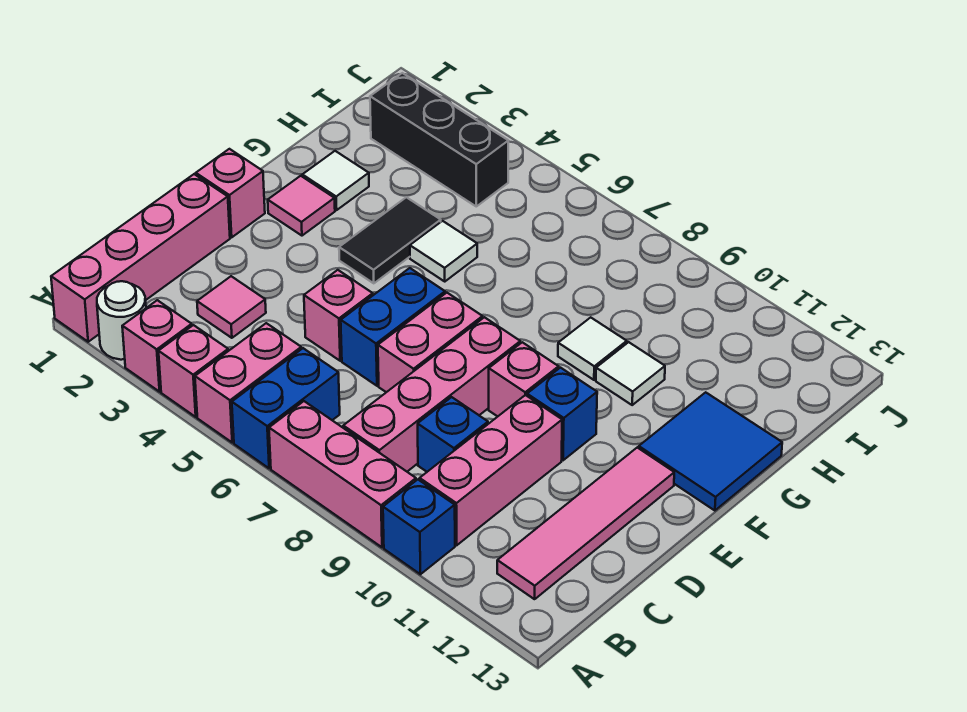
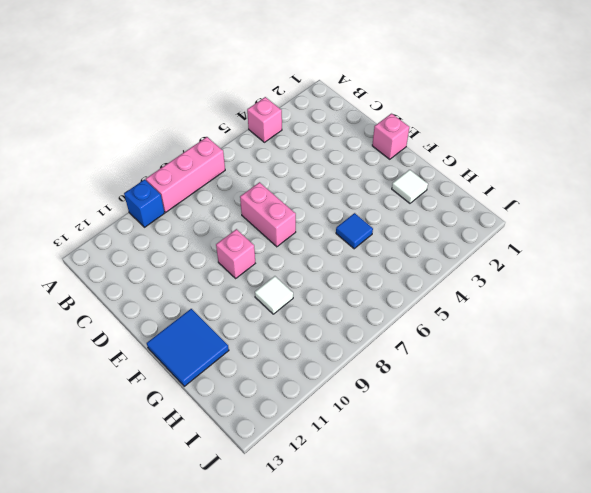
blue 1x1 tile [336,213,373,249] -> white 1x1 tile [410,221,477,281]
none -> pink 1x4 brick [51,174,230,342]
none -> white 1x1 round brick [97,281,146,360]
none -> pink 1x1 brick [122,300,192,392]

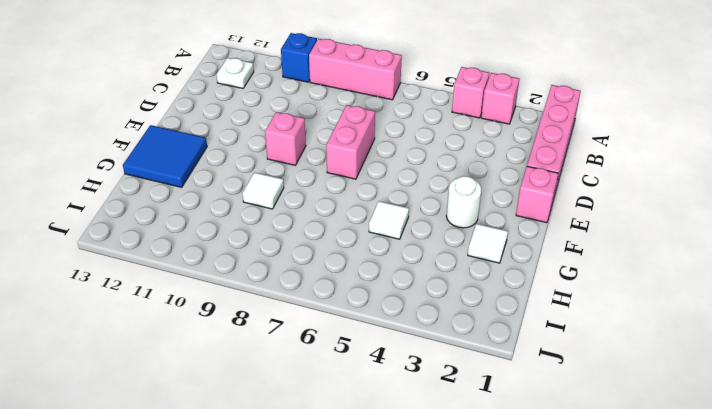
white 1x1 plate [216,58,254,88] -> pink 1x4 tile [497,448,674,599]
white 1x1 round brick [446,176,481,228] -> white 1x1 round brick moved to [97,281,146,360]
none -> pink 1x2 brick [195,323,301,442]
none -> blue 1x2 brick [232,348,340,468]
none -> pink 1x4 brick [343,317,520,471]

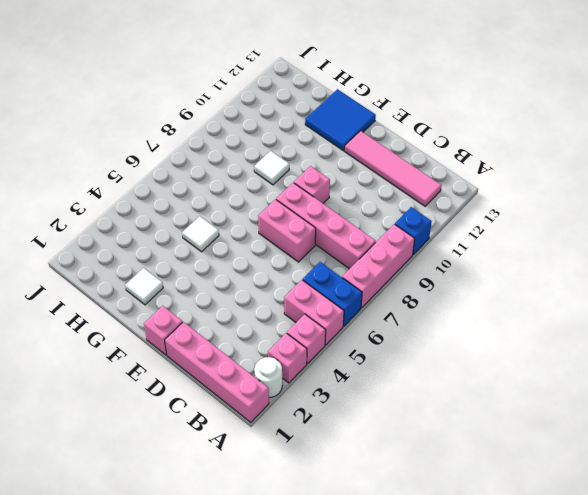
none -> pink 1x3 brick [420,395,562,545]
none -> pink 1x1 tile [197,276,266,338]
none -> blue 1x1 brick [418,397,488,472]

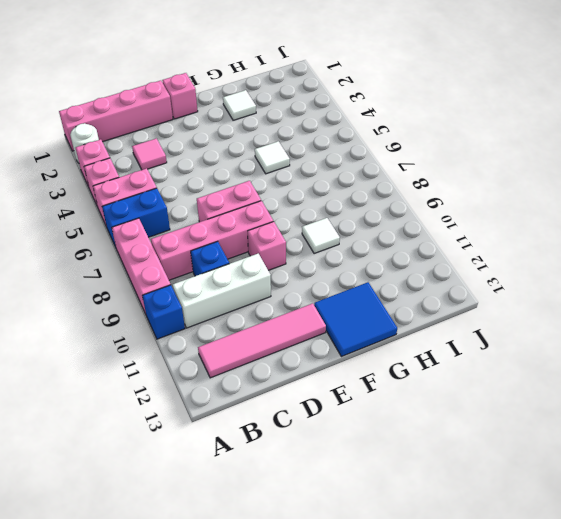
white 1x3 brick [173,254,271,328] -> pink 1x3 brick [420,395,562,545]
none -> pink 1x1 brick [304,270,373,361]
none -> blue 1x2 brick [341,268,445,386]
none -> blue 1x1 brick [527,368,597,460]

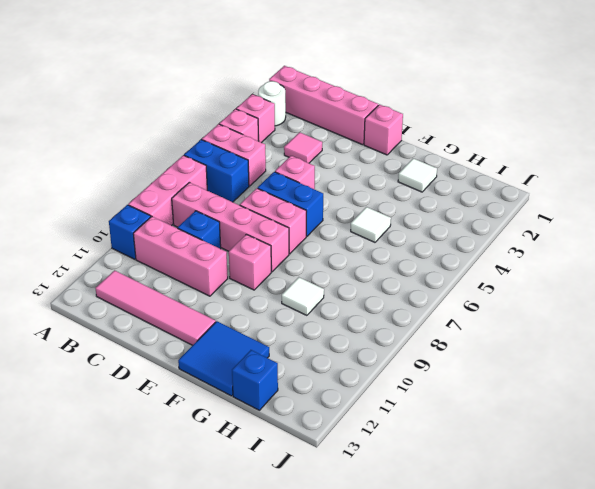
blue 1x1 brick [232,350,278,410] -> blue 1x1 brick moved to [527,368,597,460]
none -> pink 1x1 tile [268,176,335,236]
none -> black 1x2 tile [339,197,441,283]
none -> white 1x1 tile [596,342,665,405]

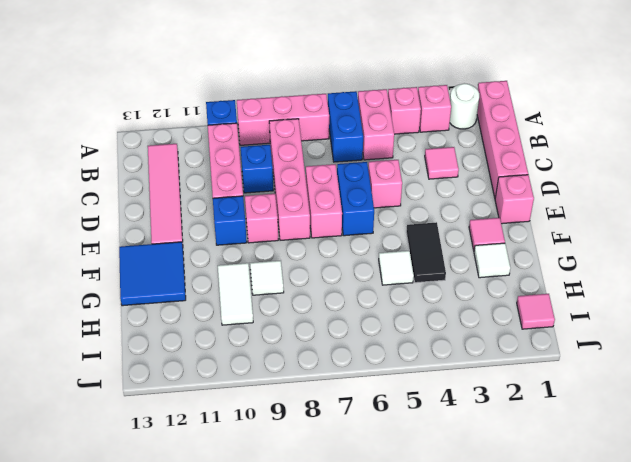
white 1x2 tile [218,263,253,325] -> white 1x1 tile [596,342,665,405]
pink 1x1 tile [517,294,555,329] -> none
none -> black 1x3 brick [370,73,508,206]

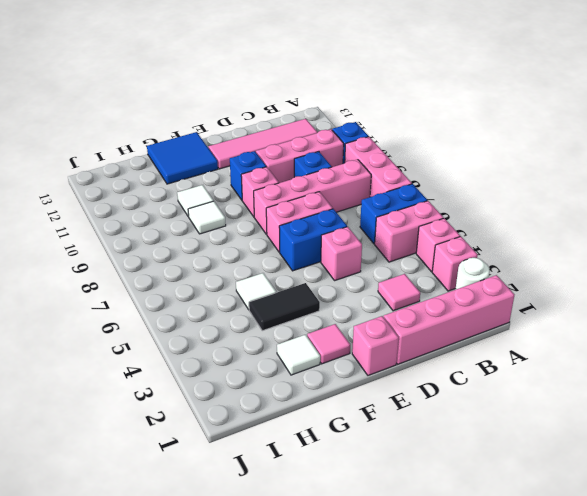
none -> black 1x3 brick [370,73,508,206]

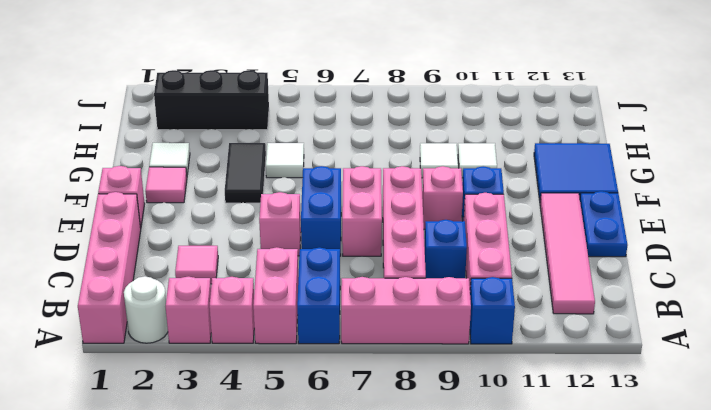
blue 1x2 plate [580,191,628,257] -> none

